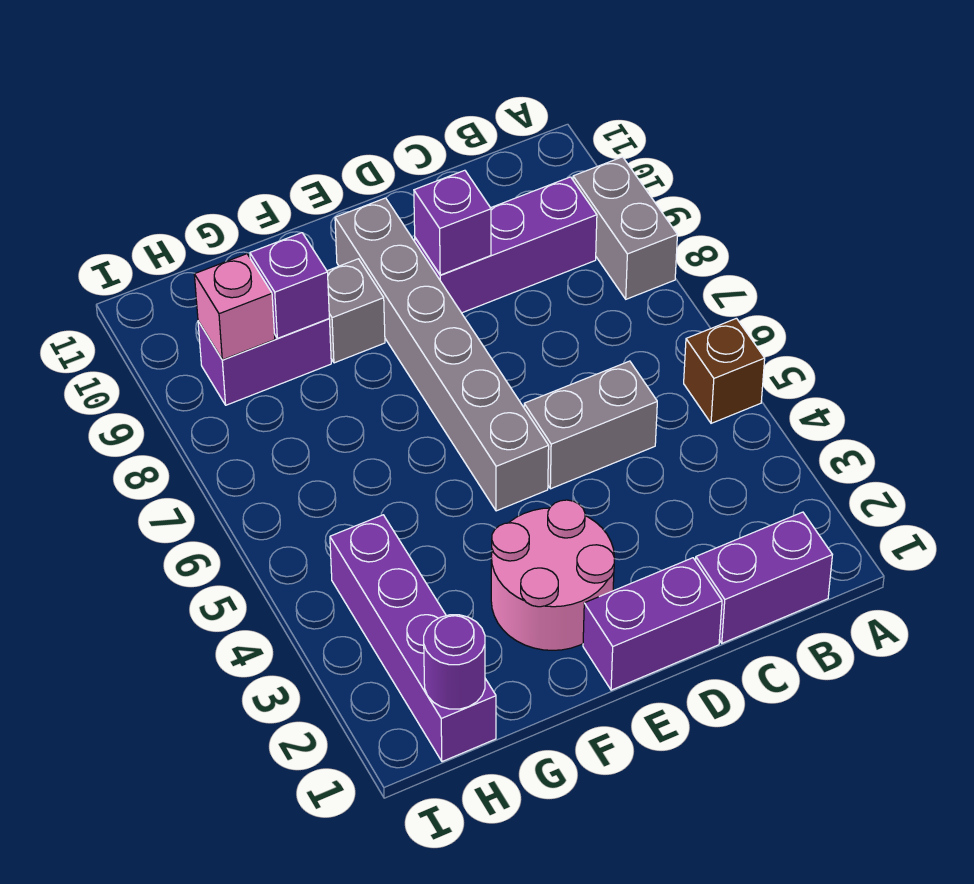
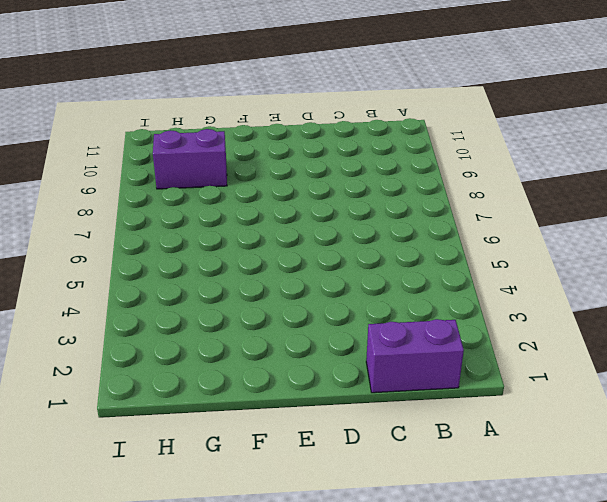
none -> brown 1x1 brick [684,318,765,423]
none -> grey 1x2 brick [573,157,677,299]
none -> purple 1x3 brick [415,177,597,313]

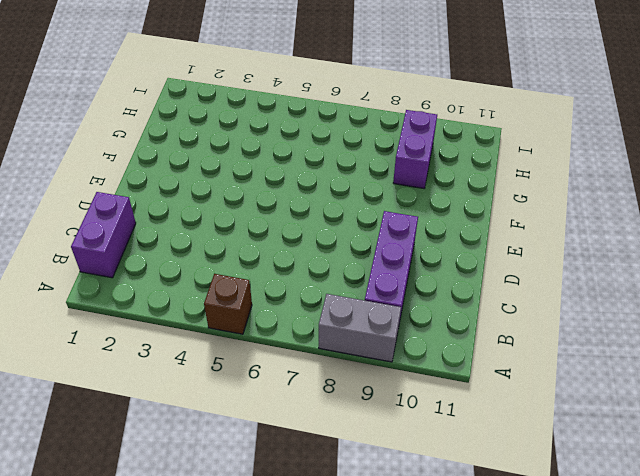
none -> grey 1x2 brick [524,361,657,489]
none -> purple 1x2 brick [583,558,722,690]
none -> pink 2x2 round brick [491,500,615,650]

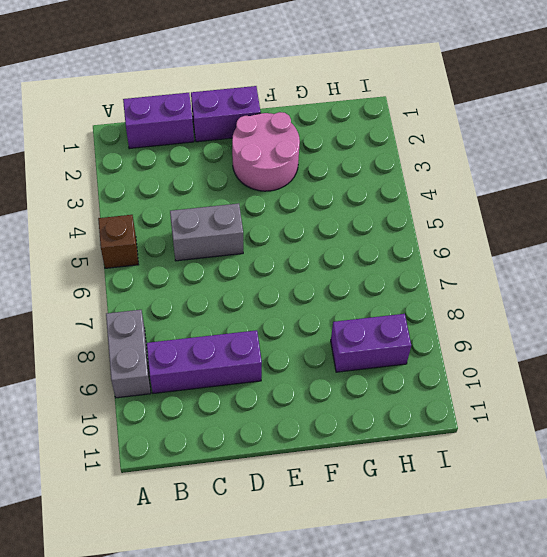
none -> grey 1x6 brick [335,198,549,511]
none -> grey 1x1 brick [327,259,385,363]
none -> purple 1x4 brick [330,515,496,762]

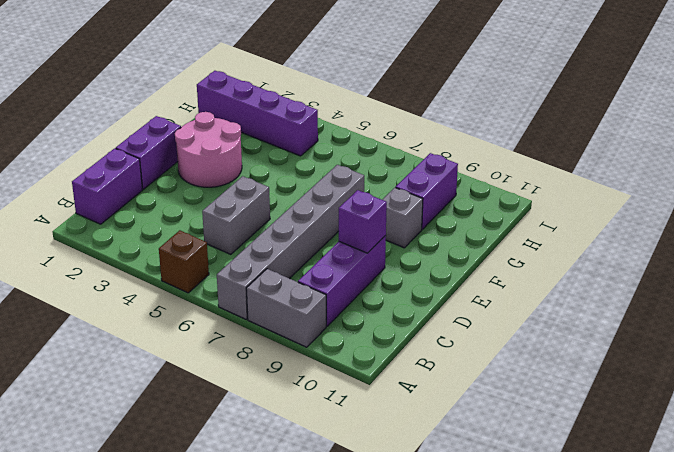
grey 1x6 brick [217,165,364,319] -> grey 1x6 brick turned to [335,198,549,511]
none -> purple 1x1 brick [250,233,329,338]
none -> purple 1x1 round brick [424,615,485,709]
none -> pink 1x1 brick [194,254,275,360]

